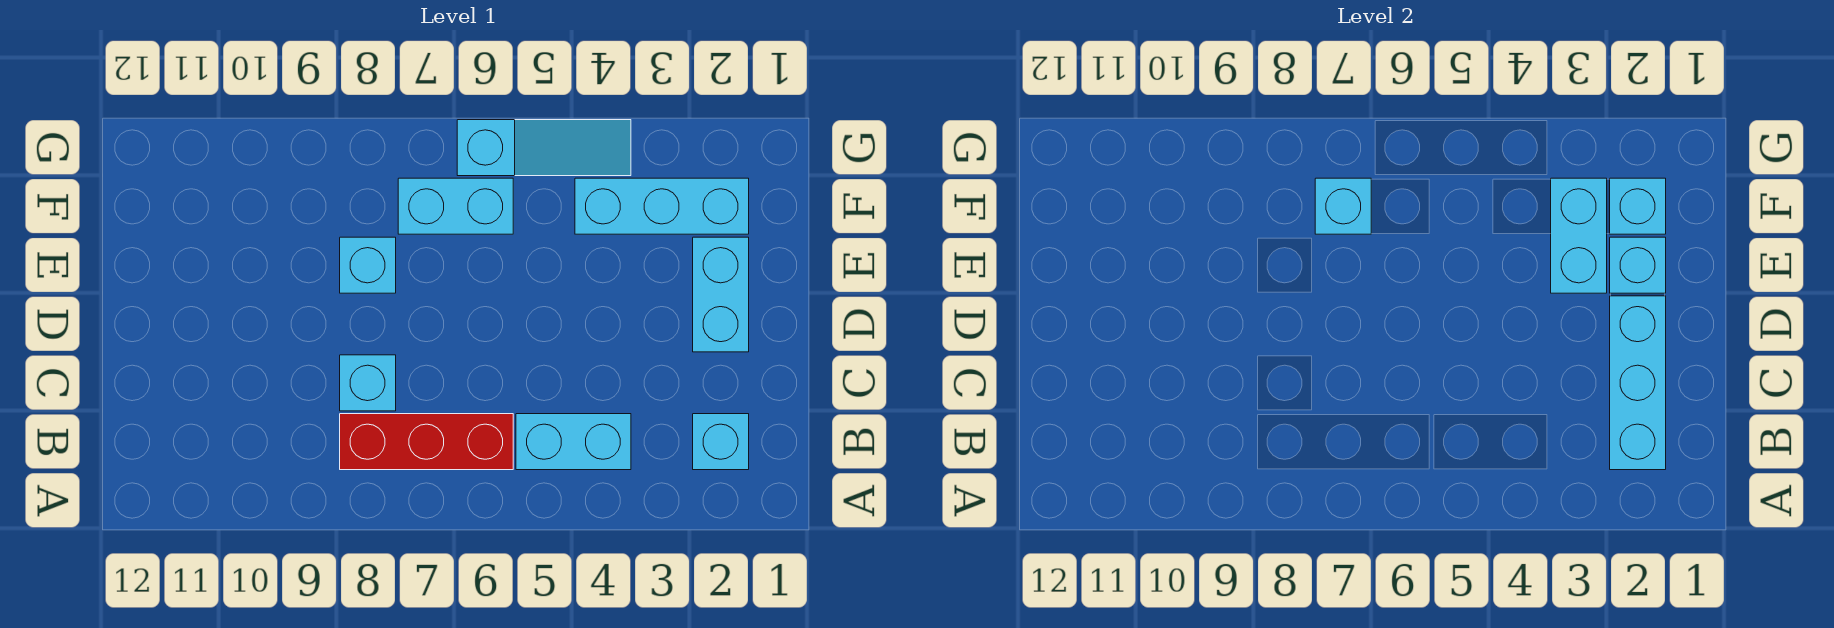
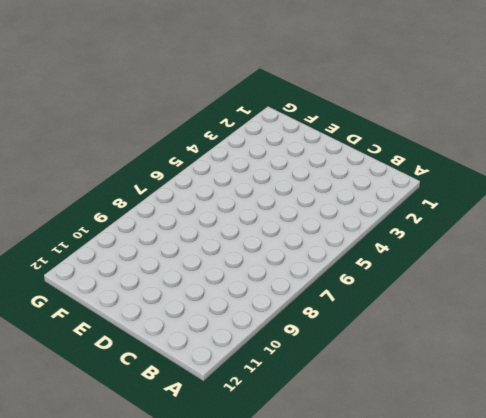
none -> cyan 1x1 brick [693,414,749,470]
none -> cyan 1x2 brick [516,414,631,470]
none -> red 1x3 brick [340,414,513,470]

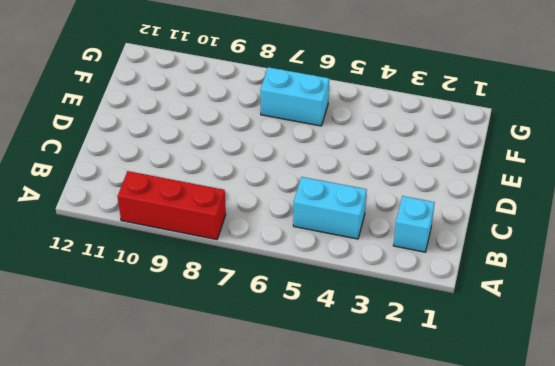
red 1x3 brick [118,171,226,240] -> red 1x3 brick moved to [340,414,513,470]
none -> cyan 1x1 brick [340,355,396,411]
none -> cyan 1x2 brick [693,237,749,352]
none -> cyan 1x1 brick [340,237,396,293]

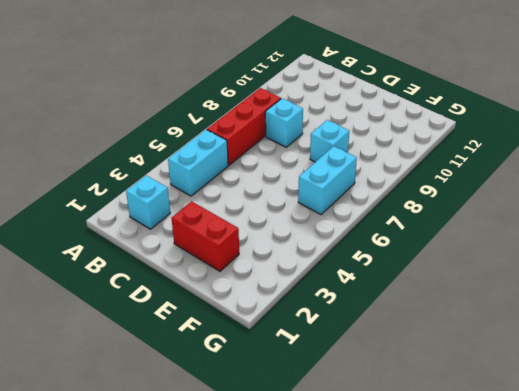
red 1x2 brick [172,201,239,271] -> cyan 1x2 brick [693,237,749,352]
none -> cyan 1x3 brick [575,178,749,234]
none -> cyan 1x3 slope [457,120,631,176]
none -> cyan 1x3 brick [1610,296,1666,470]

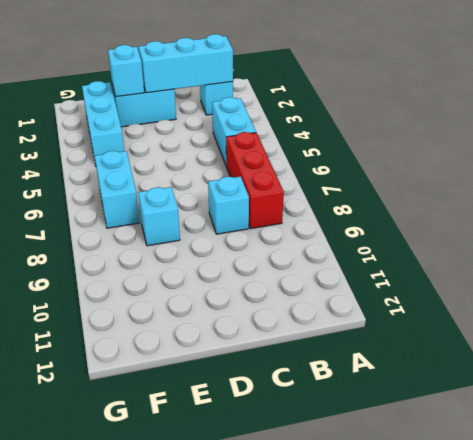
none -> cyan 1x3 slope [457,120,631,176]
none -> cyan 1x2 brick [1551,178,1607,293]
none -> cyan 1x1 brick [1610,178,1666,234]

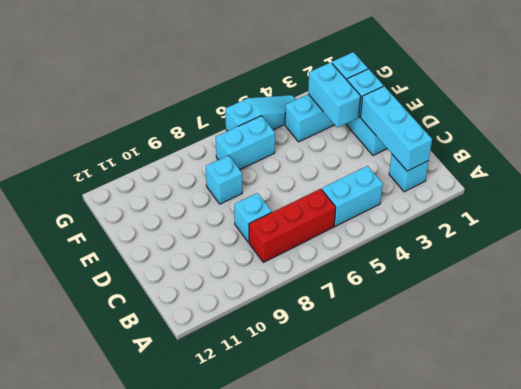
none -> cyan 1x1 brick [1315,178,1371,234]

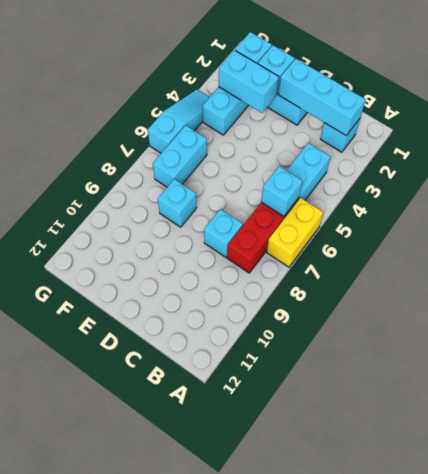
yellow 1x2 brick [267,198,323,267] -> none
cyan 1x1 brick [261,166,302,216] -> cyan 1x1 brick moved to [1315,178,1371,234]

